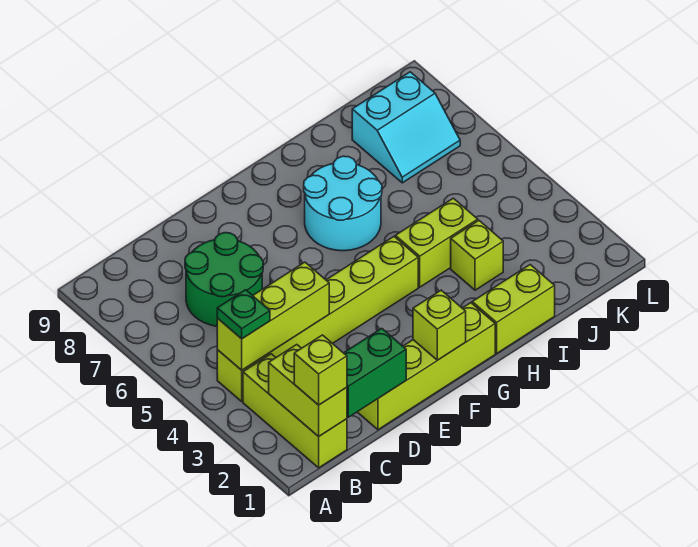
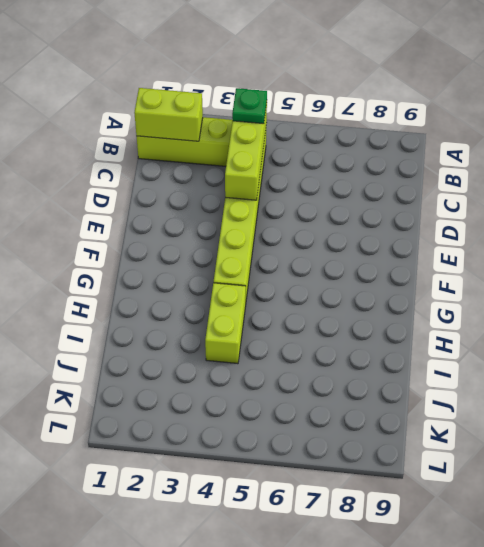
none -> green 2x2 round brick [185,233,263,326]
none -> lime 1x4 brick [358,303,495,430]
none -> cyan 2x2 round brick [304,156,382,251]

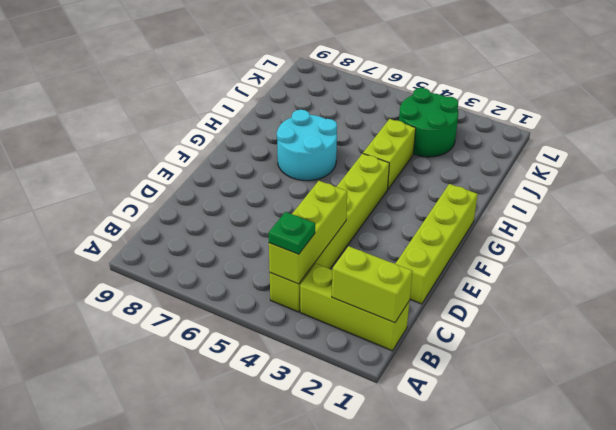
green 2x2 round brick [399,88,458,157] -> green 2x2 round brick moved to [185,233,263,326]
none -> lime 1x2 brick [472,265,555,353]
none -> lime 1x1 brick [451,220,503,290]
none -> cyan 2x2 slope [352,72,460,183]

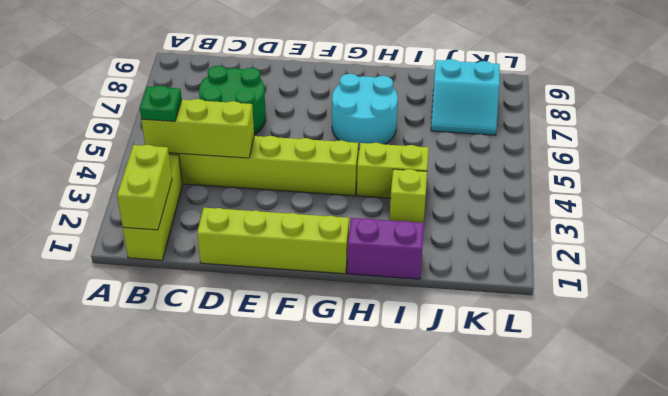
purple 1x2 brick [348,218,424,279] -> lime 1x2 brick [472,265,555,353]
none -> green 1x2 brick [344,328,406,417]
none -> lime 1x1 brick [413,290,466,360]
none -> lime 1x1 brick [294,335,347,405]

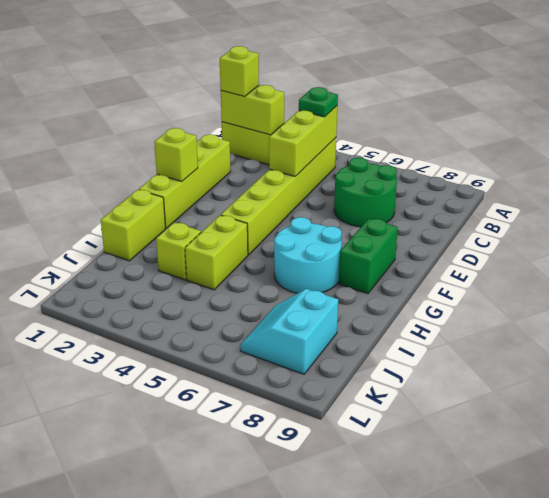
green 1x2 brick [339,219,398,294] -> green 1x2 brick moved to [344,328,406,417]

